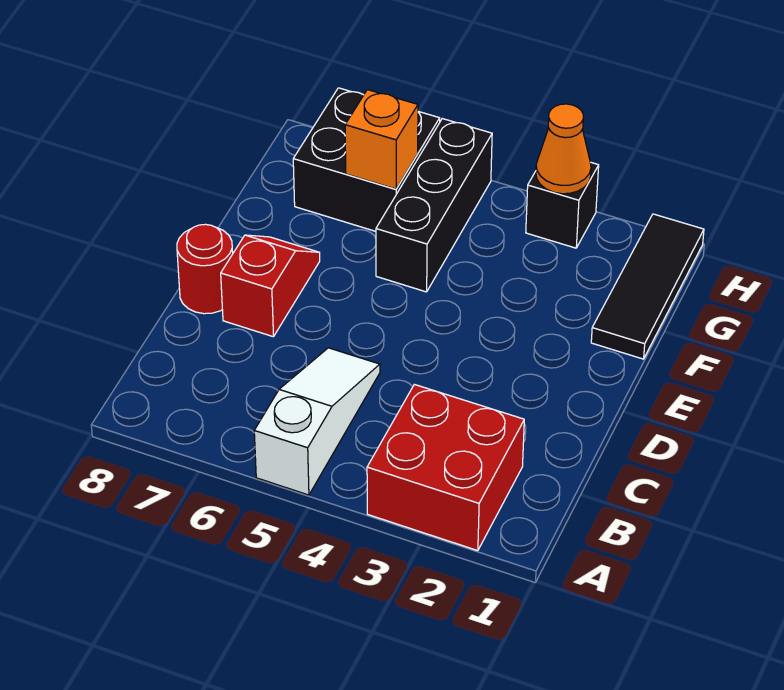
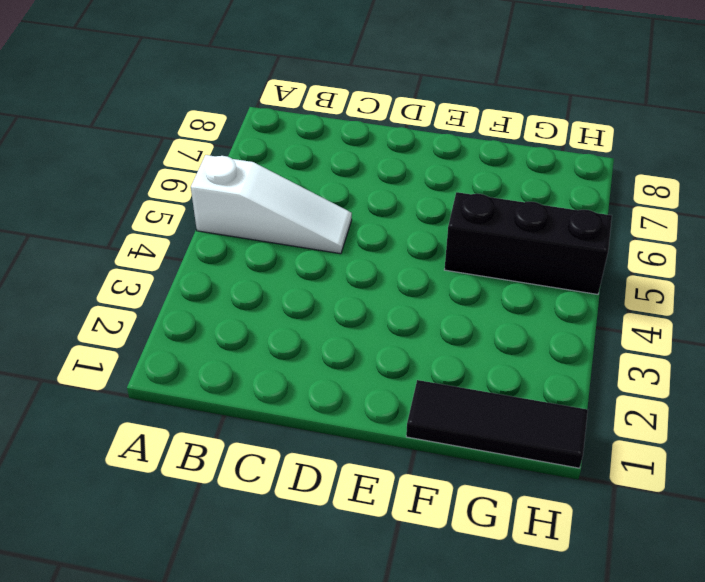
none -> red 2x2 brick [367,384,524,551]
none -> red 1x2 slope [221,235,320,337]

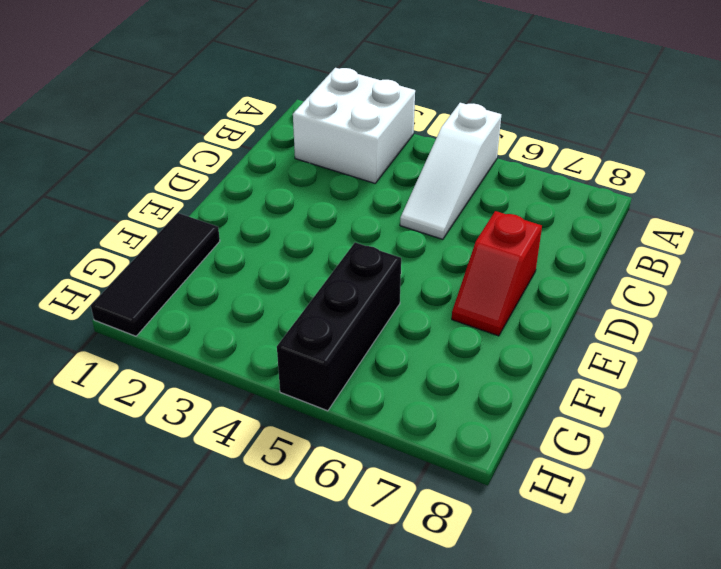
white 2x2 brick [293,68,415,183] -> red 2x2 brick [367,384,524,551]
none -> red 1x1 round brick [177,224,233,314]
none -> black 2x2 brick [293,88,440,231]

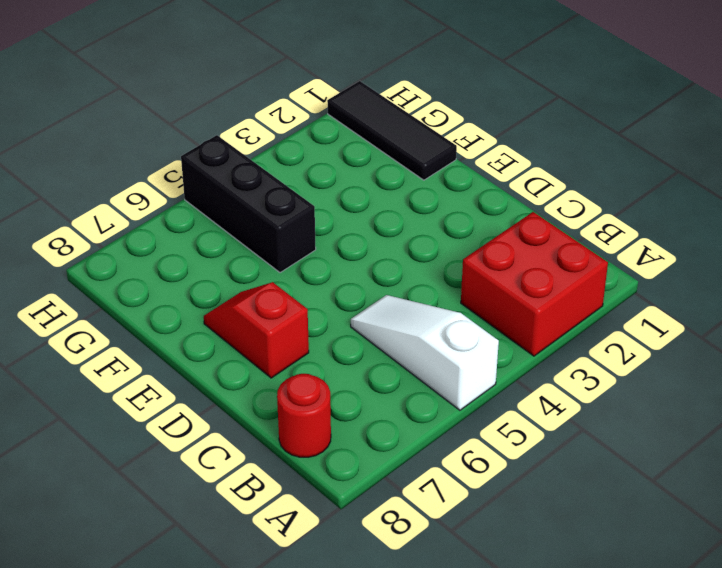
red 1x1 round brick [277,374,331,457] -> red 1x1 round brick moved to [177,224,233,314]
none -> black 2x2 brick [293,88,440,231]
none -> black 1x1 brick [526,162,599,248]

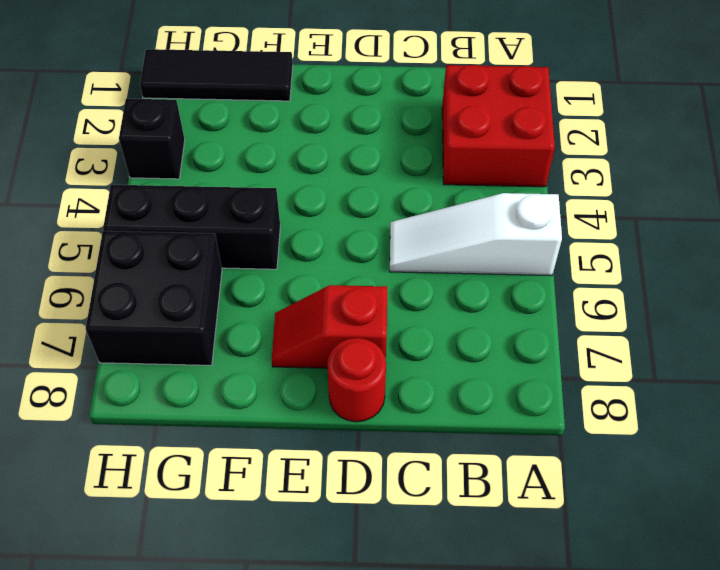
none -> orange 1x1 brick [345,90,418,189]
none -> orange 1x1 cone [536,104,591,194]

